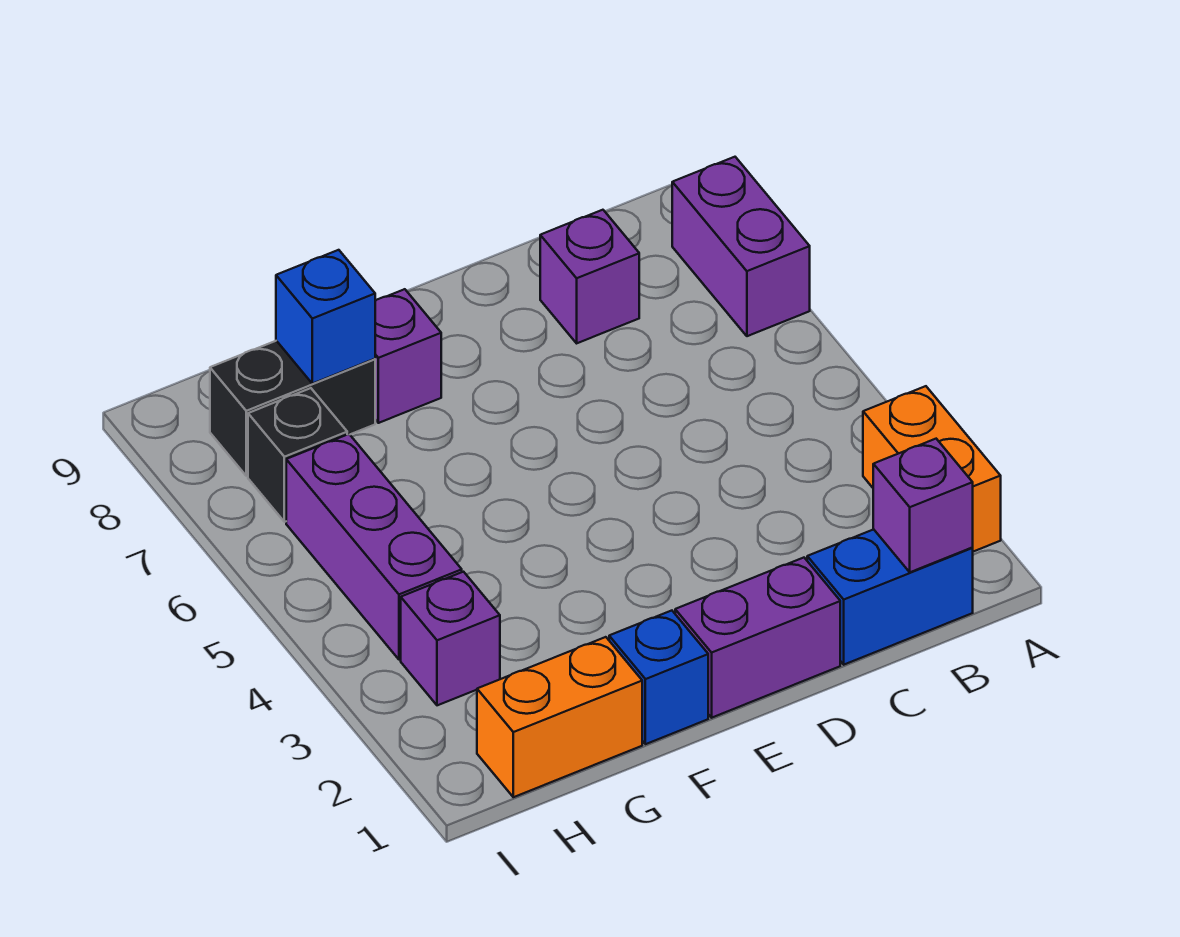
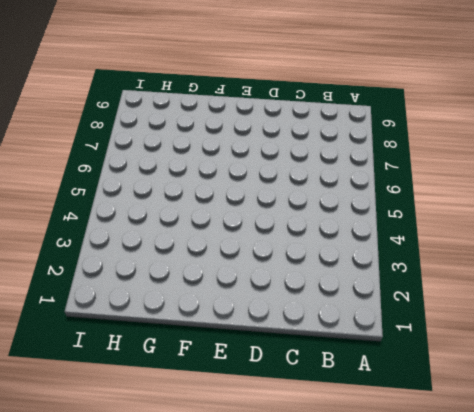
none -> orange 1x2 brick [863,386,1001,552]
none -> purple 1x2 brick [672,157,810,336]
none -> blue 1x2 brick [807,529,973,665]

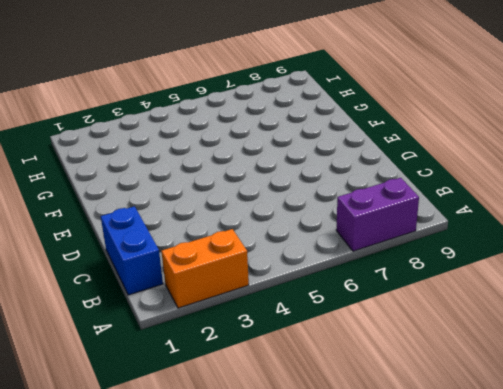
none -> purple 1x1 brick [540,210,639,343]
none -> purple 1x2 brick [675,558,840,718]
none -> blue 1x1 brick [609,611,708,744]

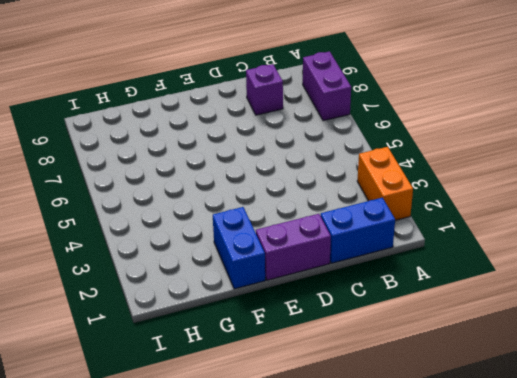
blue 1x2 brick [213,207,265,289] -> blue 1x1 brick [609,611,708,744]
none -> purple 1x1 brick [375,289,441,423]
none -> orange 1x2 brick [477,637,642,797]
none -> black 1x2 brick [210,341,375,476]

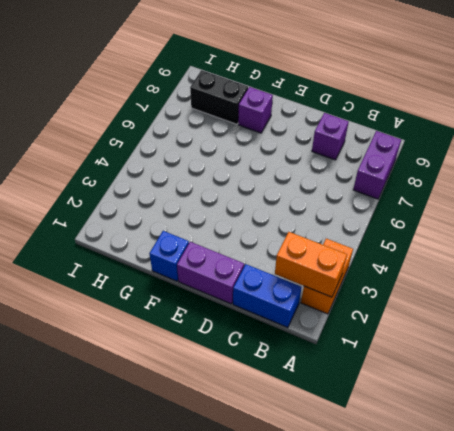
orange 1x2 brick [275,232,347,297] -> orange 1x2 brick moved to [477,637,642,797]
none -> purple 1x1 brick [401,572,500,705]
none -> purple 1x3 brick [286,434,462,660]
none -> black 1x1 brick [248,388,347,522]

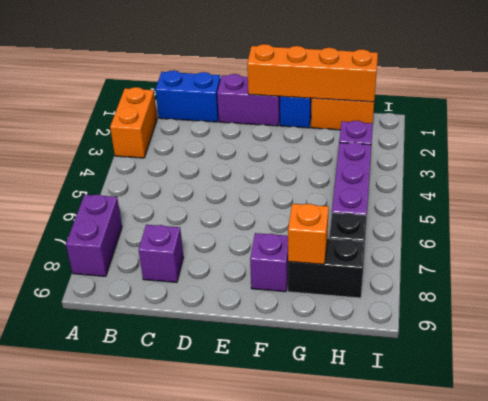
orange 1x4 brick [247,44,378,102] -> none
orange 1x1 brick [288,204,329,264] -> blue 1x1 brick [276,250,375,384]
none -> purple 1x1 brick [873,439,973,572]

